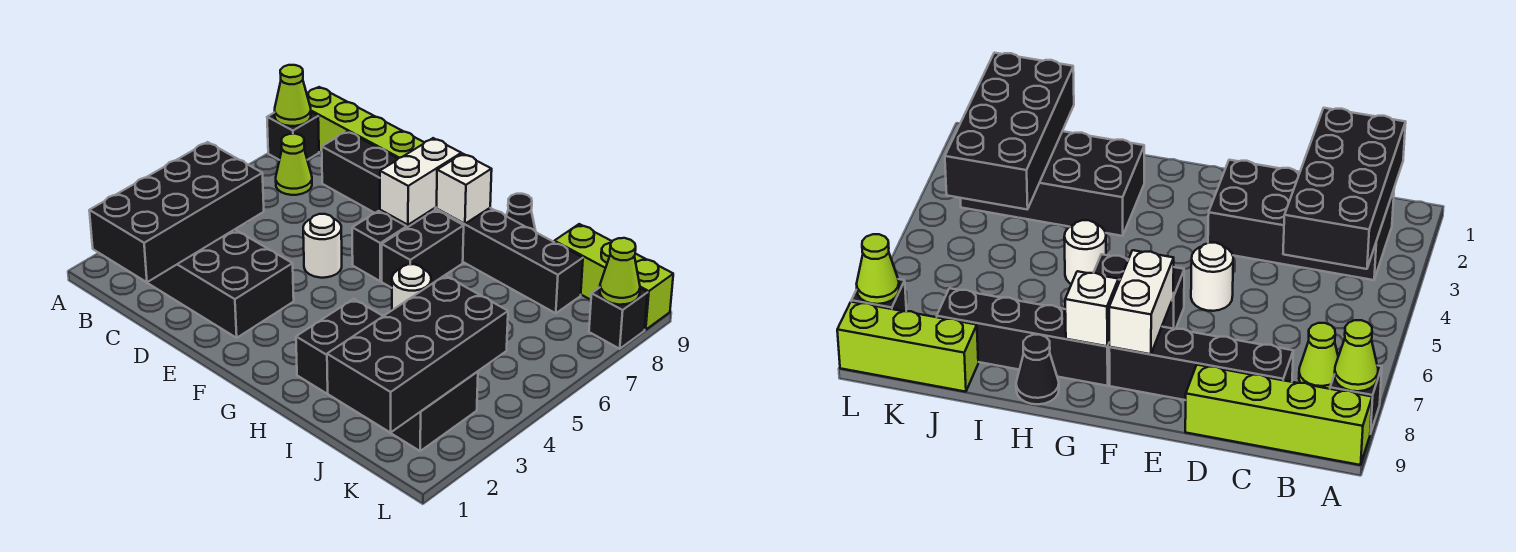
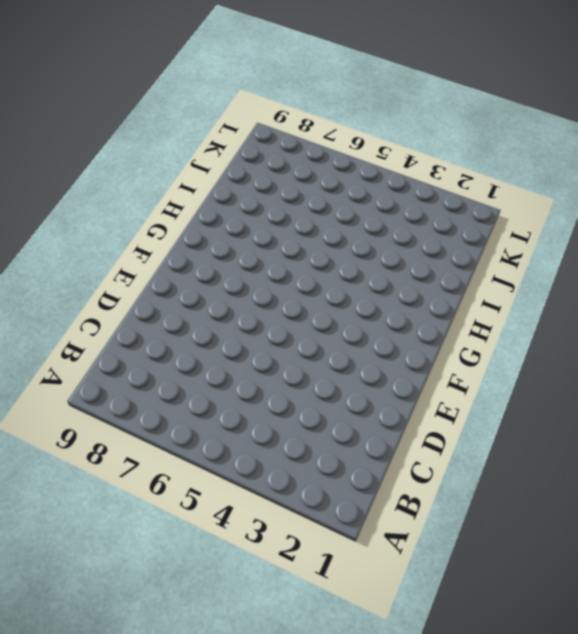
none -> black 1x1 brick [267,112,319,160]
none -> lime 1x4 brick [307,87,425,158]
none -> black 2x4 brick [147,230,294,338]

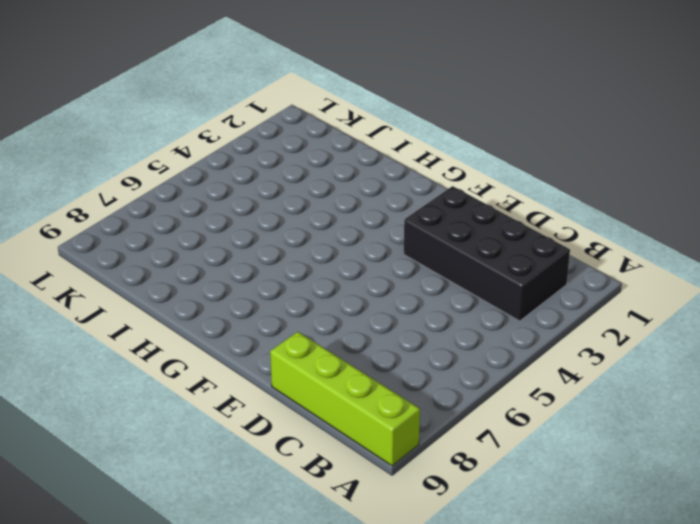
none -> black 1x1 brick [267,112,319,160]
none -> lime 1x1 cone [276,134,312,195]
none -> black 1x4 brick [322,131,437,227]

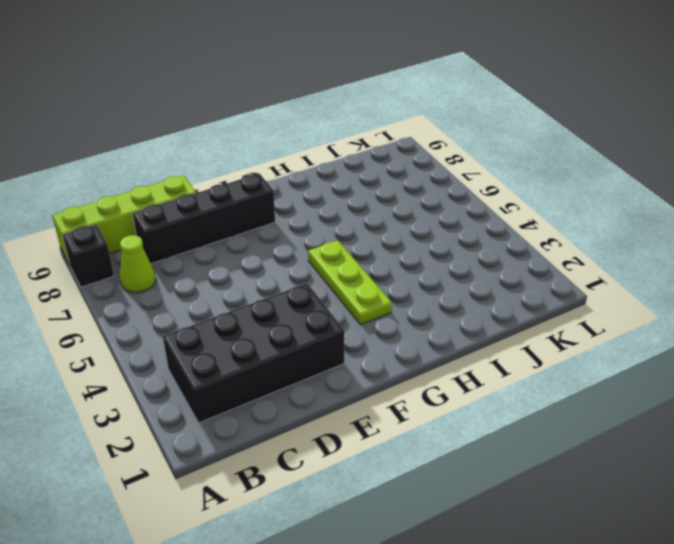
lime 1x3 plate [308,240,392,325] -> none
none -> white 1x1 round brick [303,214,342,278]
none -> black 1x1 brick [352,211,407,281]
none -> black 1x2 brick [382,210,464,288]

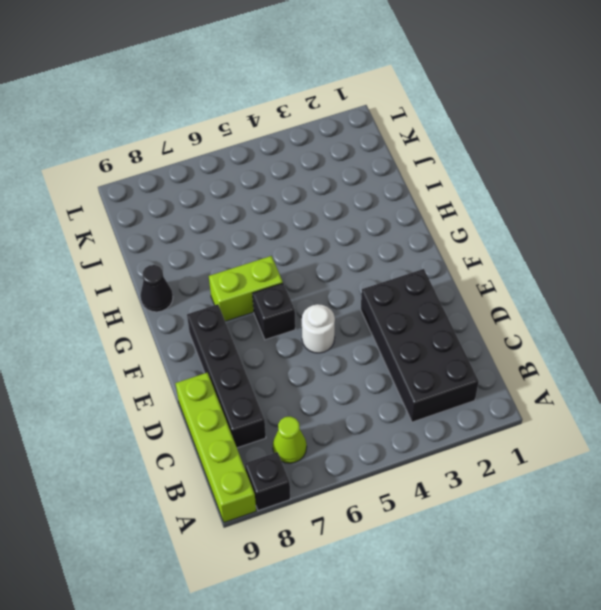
lime 1x2 brick [209,256,283,321] -> black 1x2 brick [382,210,464,288]
none -> black 1x4 brick [436,208,583,313]
none -> black 2x4 brick [296,299,478,451]
none -> white 1x1 round brick [392,264,431,310]

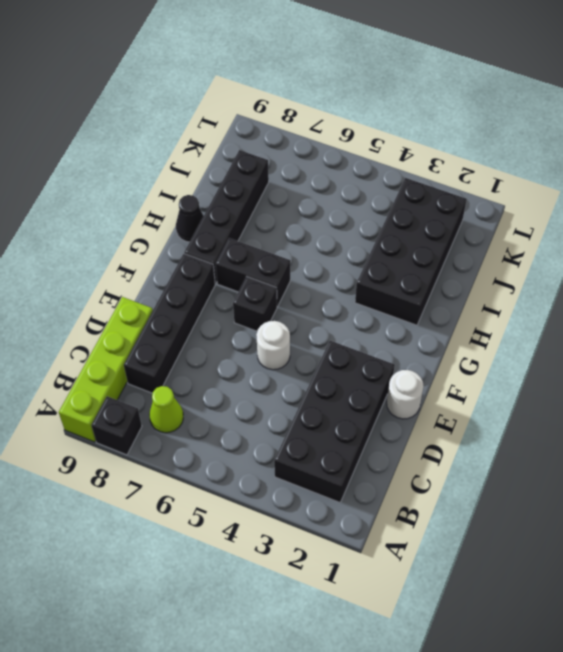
white 1x1 round brick [387,370,424,419] -> white 1x1 round brick moved to [392,264,431,310]
none -> lime 1x3 brick [554,224,673,330]
none -> black 1x1 brick [589,288,648,349]
none -> lime 1x1 cone [275,65,311,126]

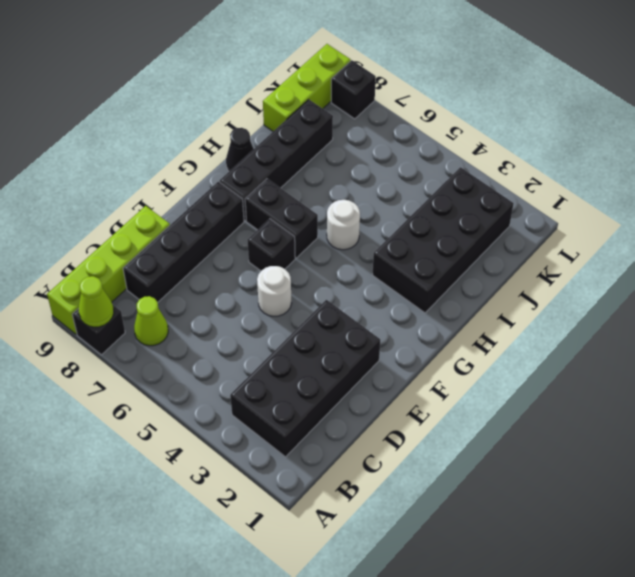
none -> black 2x4 brick [89,142,264,282]
none -> white 1x2 brick [380,138,461,225]
none -> white 1x1 brick [437,154,492,224]

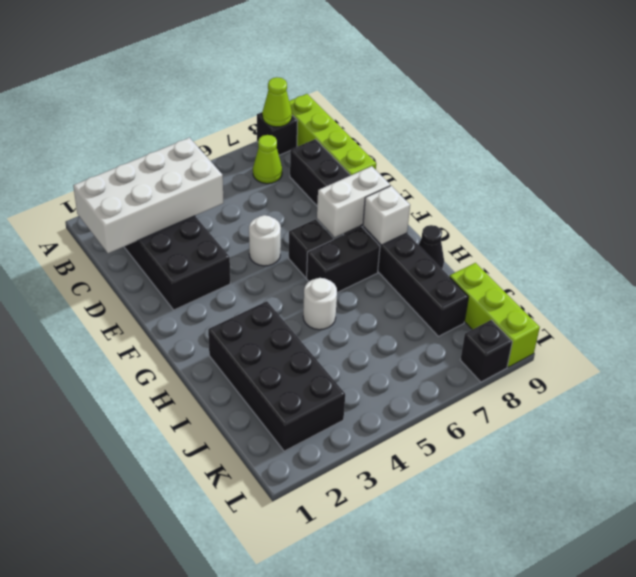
white 2x4 brick [73,138,224,253] -> black 2x4 brick [89,142,264,282]
none -> black 2x4 brick [327,275,508,433]
none -> lime 1x1 cone [600,238,640,305]

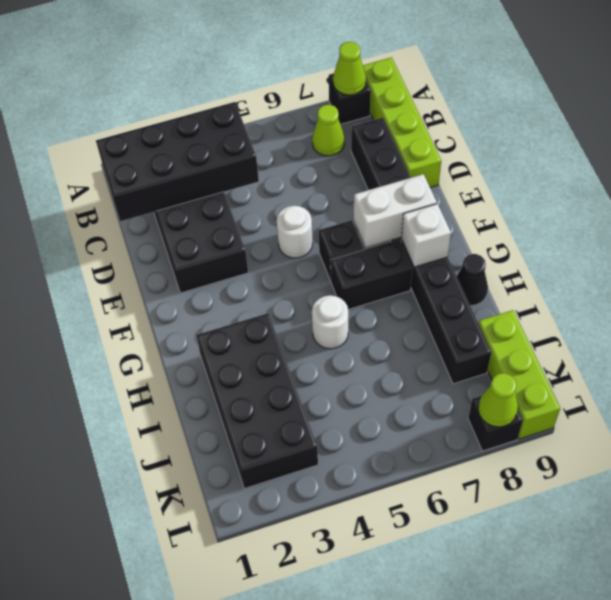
none -> black 2x4 brick [327,275,508,433]

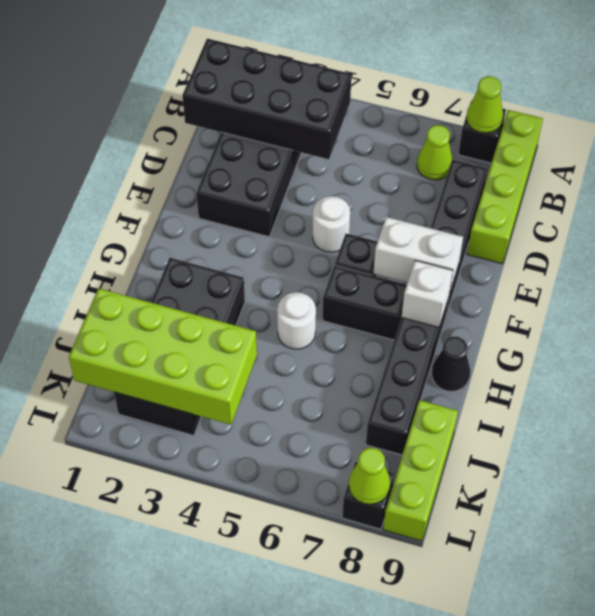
lime 2x4 brick [69,288,257,425] -> black 2x4 brick [327,275,508,433]

